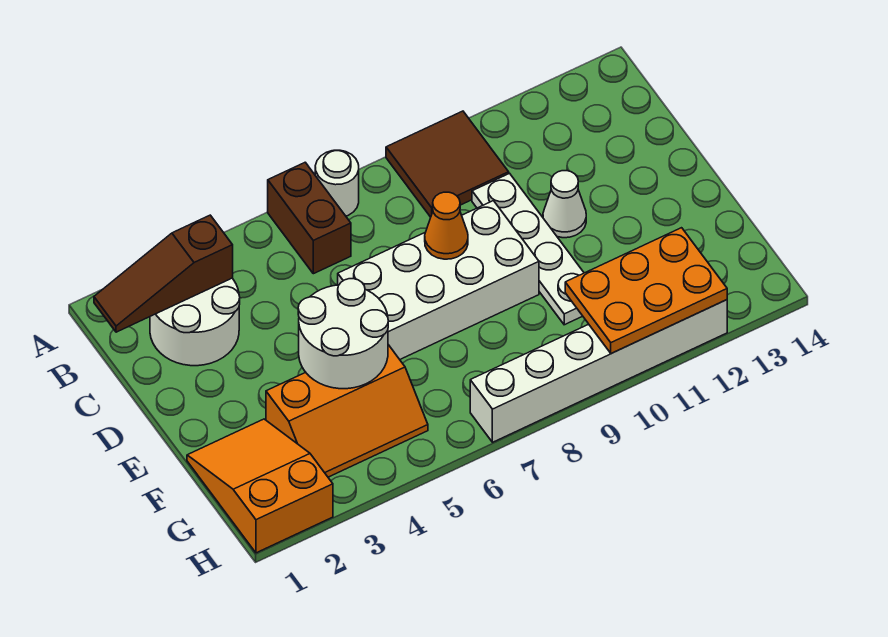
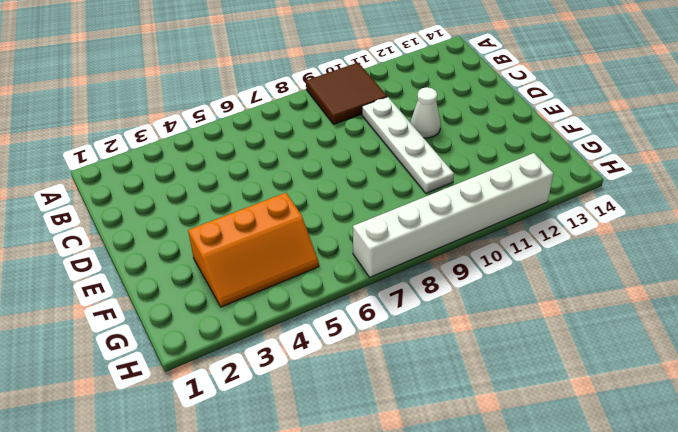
none -> brown 1x2 brick [268,162,351,274]
none -> white 1x1 round brick [315,150,359,216]
none -> white 2x2 round brick [150,278,240,366]

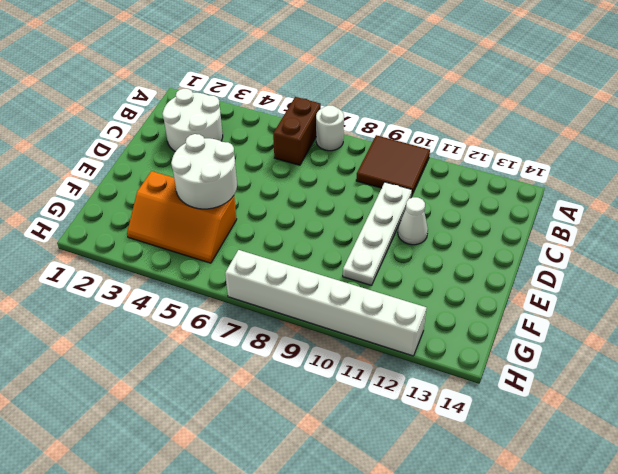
none -> white 2x4 brick [338,201,539,359]
none -> orange 2x3 slope [187,419,333,553]
none -> brown 1x3 slope [94,215,233,332]

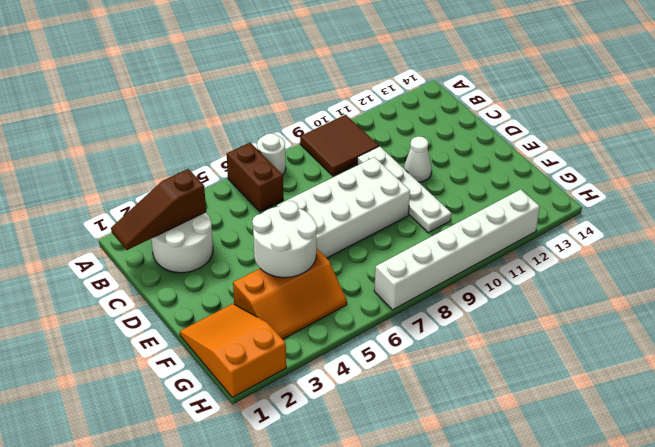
none -> orange 1x1 cone [425,192,468,259]
none -> orange 2x3 plate [565,228,727,354]

